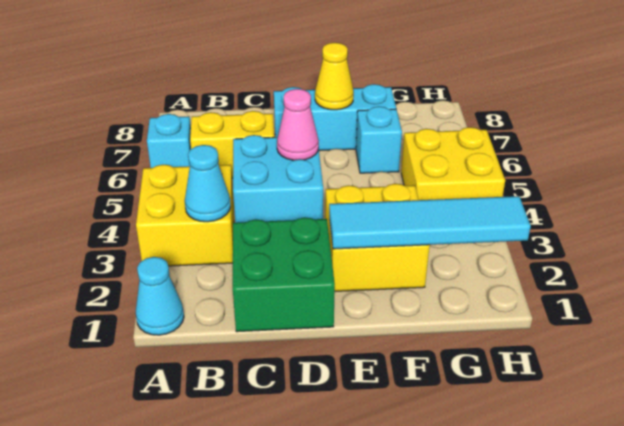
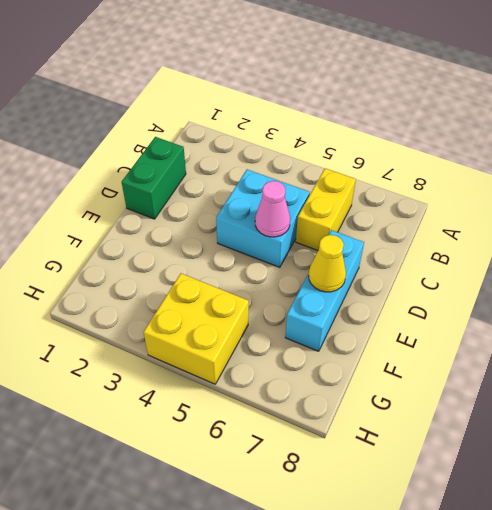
green 1x2 brick [122,137,186,219] -> green 2x2 brick [233,217,335,332]
none -> cyan 1x1 cone [136,257,184,335]
none -> yellow 2x2 brick [136,165,234,266]
none -> cyan 1x1 brick [147,114,191,168]

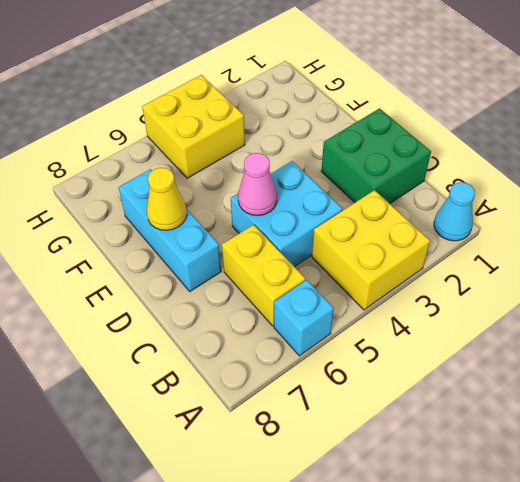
none -> yellow 2x2 brick [325,184,430,291]
none -> cyan 1x1 brick [356,106,402,173]
none -> cyan 1x1 cone [185,145,231,222]

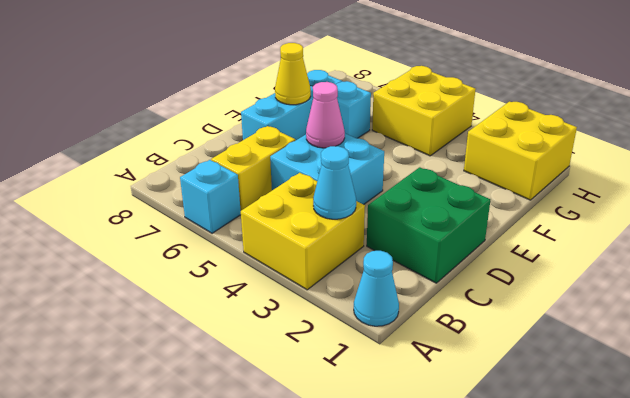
yellow 2x2 brick [464,102,577,200] -> yellow 2x2 brick moved to [325,184,430,291]
none -> cyan 1x4 tile [329,196,531,249]

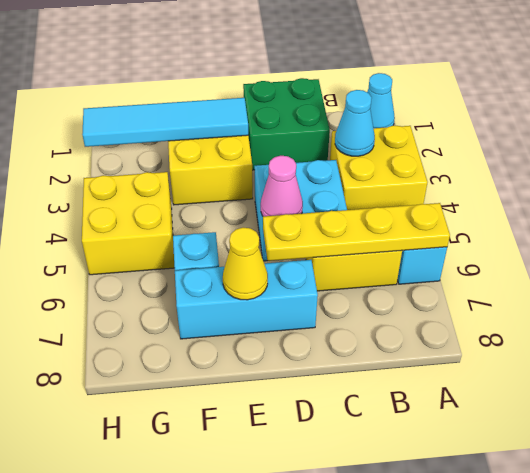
yellow 1x4 plate [263,203,450,261] -> none

